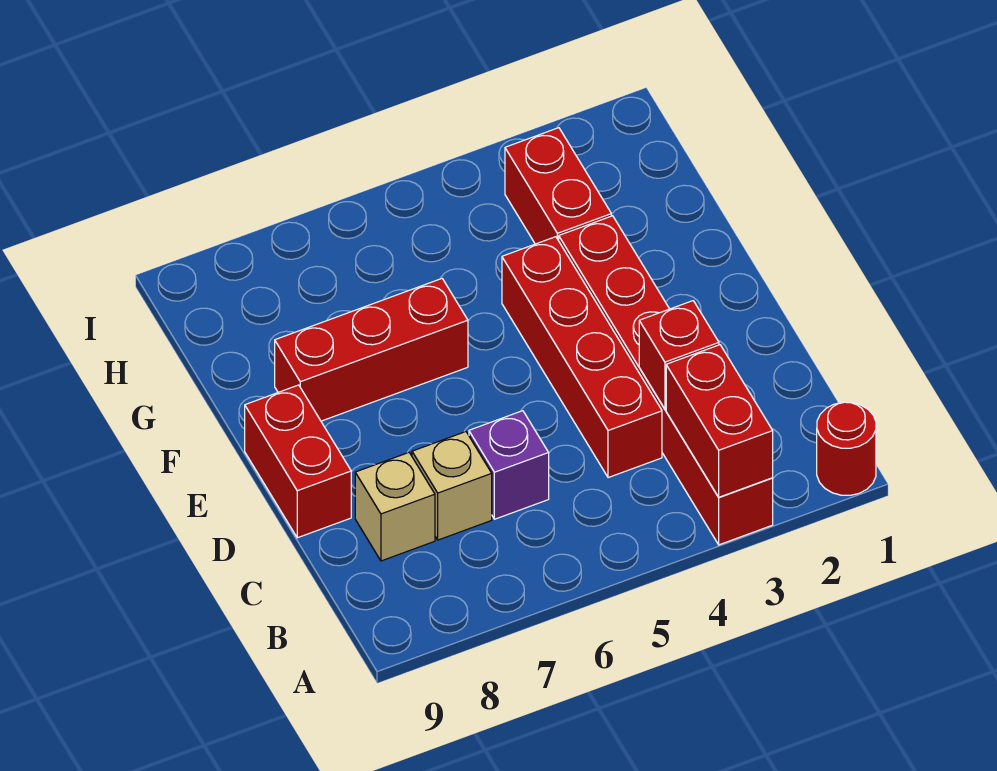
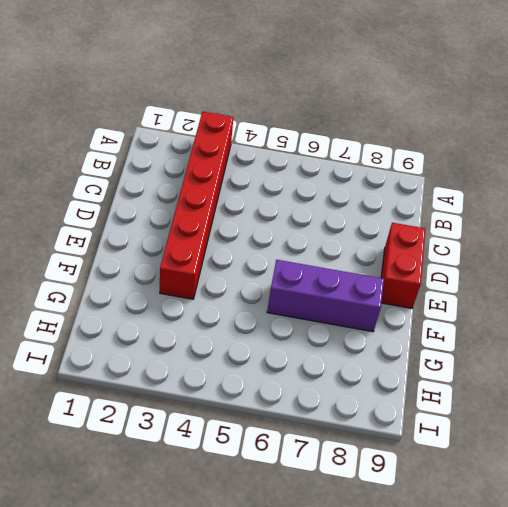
purple 1x3 brick [267,260,384,332] -> red 1x3 brick [275,279,468,421]
none -> red 1x1 round brick [817,402,876,495]
none -> red 1x4 brick [502,237,662,478]

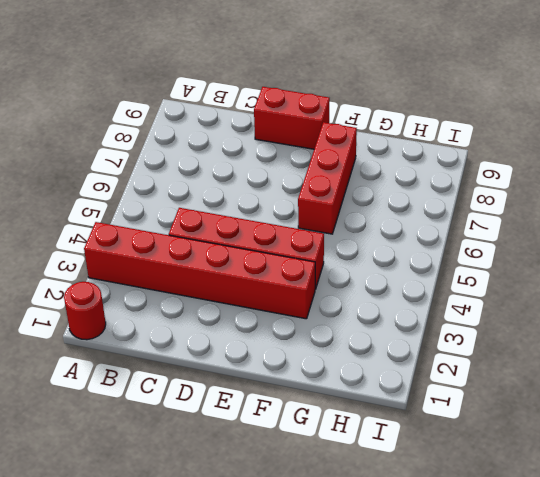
none -> purple 1x1 brick [469,411,549,519]
none -> tan 1x1 brick [412,432,492,540]

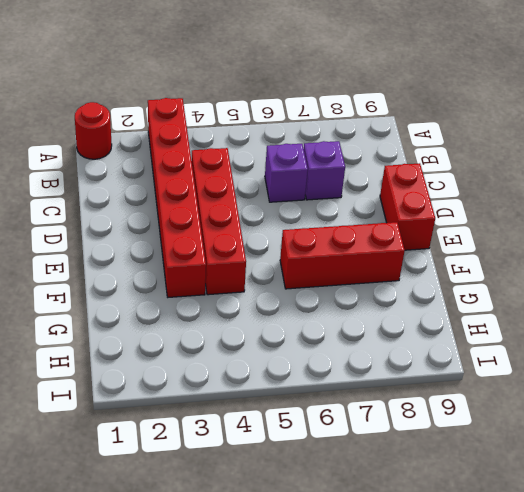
purple 1x1 brick [304,141,345,200] -> tan 1x1 brick [412,432,492,540]
none -> tan 1x1 brick [355,453,435,561]
none -> red 1x2 brick [505,128,611,244]

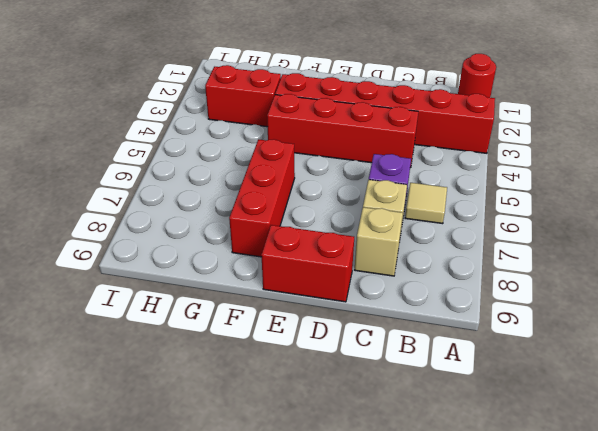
tan 1x1 tile [405,183,447,224] -> none
none -> red 1x2 brick [666,345,773,497]
none -> red 1x1 brick [639,301,719,409]

